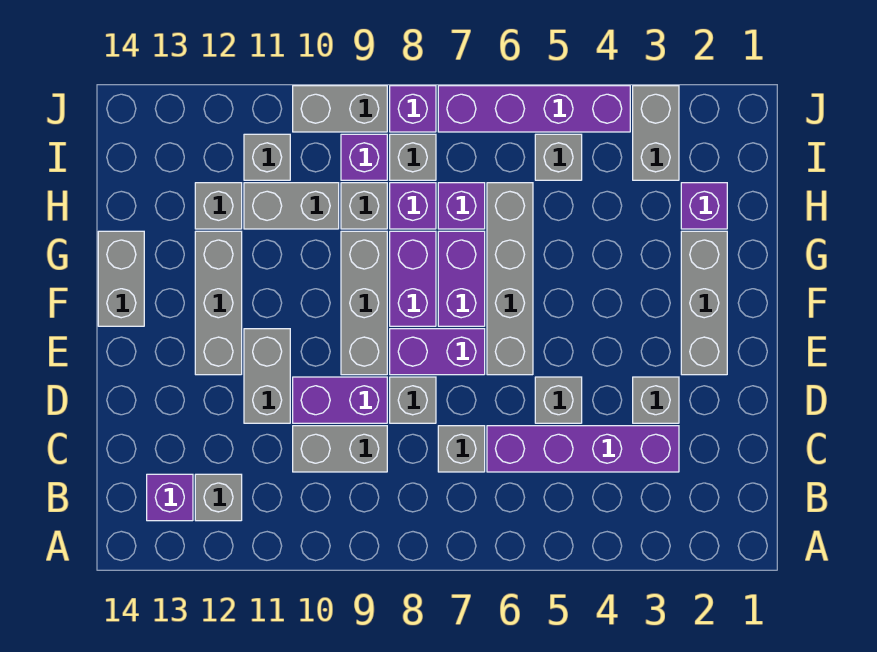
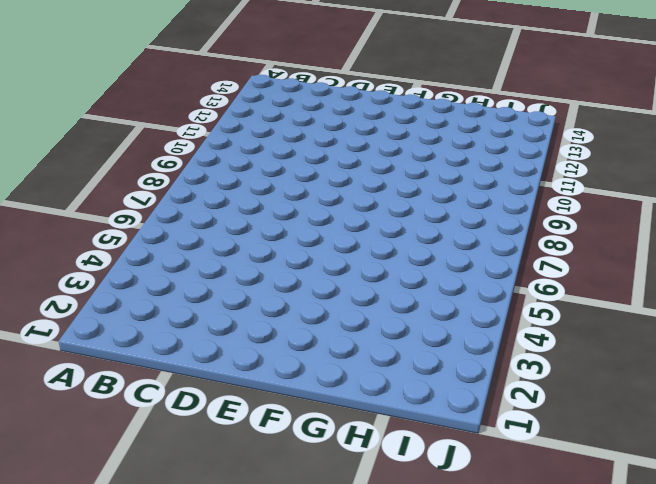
none -> grey 1x1 brick [195,474,242,521]
none -> purple 1x1 brick [147,474,193,521]
none -> purple 1x4 brick [487,426,679,472]
none -> grey 1x1 brick [438,426,485,472]

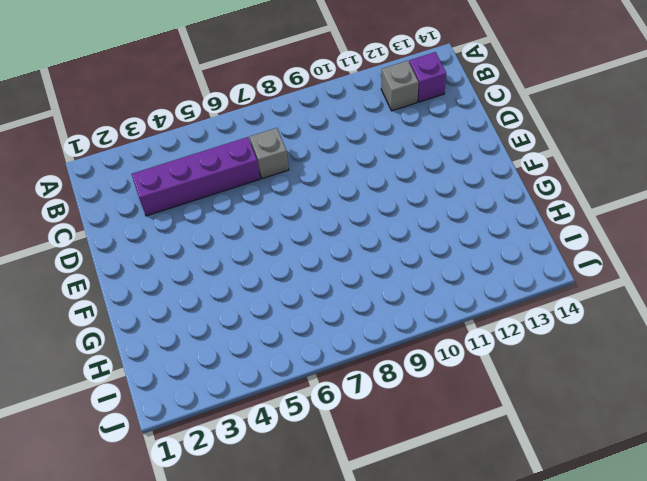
none -> grey 1x2 brick [293,426,387,472]
none -> grey 1x1 brick [633,377,679,423]
none -> grey 1x1 brick [535,377,582,423]
none -> grey 1x1 brick [390,377,436,423]

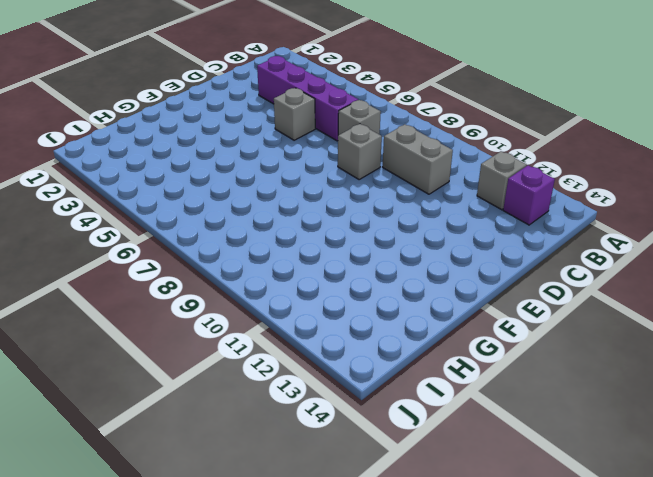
none -> grey 1x1 brick [633,377,679,423]
none -> purple 1x2 brick [293,377,387,423]
none -> grey 1x2 brick [244,329,290,423]
none -> grey 1x3 brick [681,231,727,375]

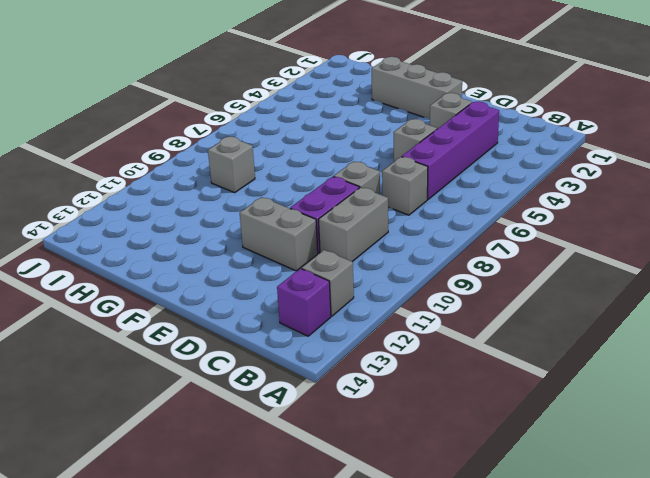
none -> grey 1x4 brick [487,183,533,375]
none -> purple 1x2 brick [390,329,485,375]
none -> grey 1x3 brick [341,231,387,375]
none -> grey 1x3 brick [195,231,242,375]

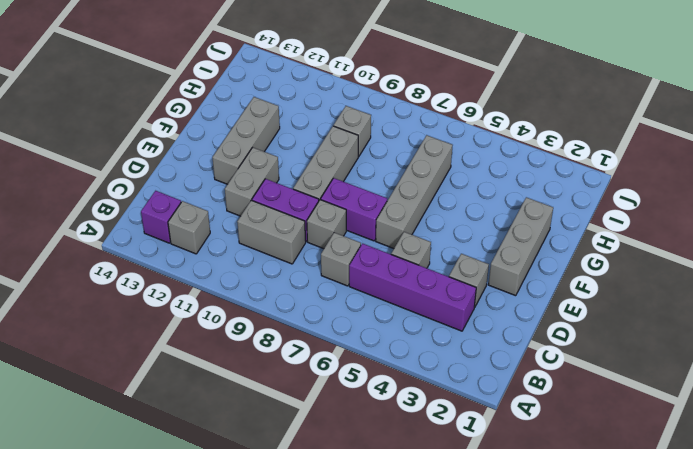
none -> purple 1x2 brick [438,231,485,326]
none -> purple 1x2 brick [390,231,436,326]
none -> grey 1x2 brick [98,231,144,326]
none -> purple 1x1 brick [681,183,727,229]

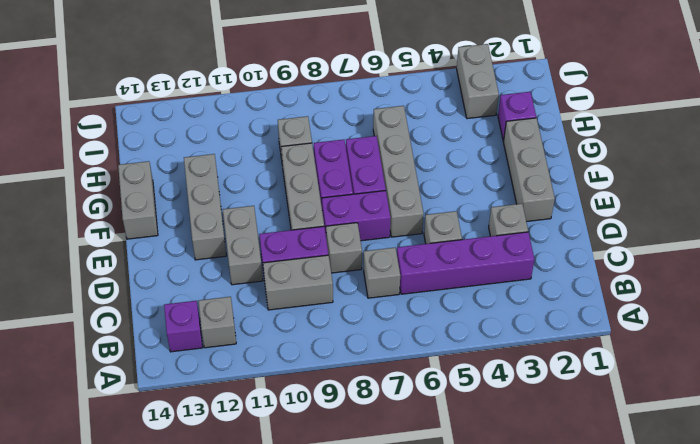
none -> purple 1x1 brick [438,183,485,229]
none -> purple 1x1 brick [390,183,436,229]
none -> grey 1x2 brick [244,183,339,229]
none -> grey 1x1 brick [195,183,242,229]

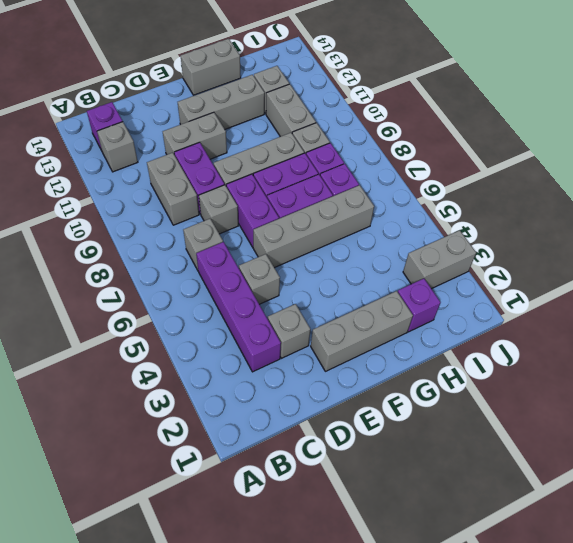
none -> grey 1x1 brick [535,134,582,180]
none -> grey 1x1 brick [390,134,436,180]
none -> purple 1x1 brick [341,134,387,180]
none -> grey 1x1 brick [244,134,290,180]

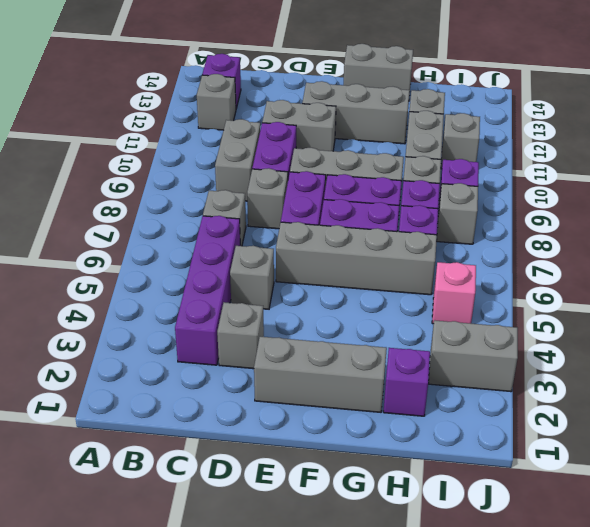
pink 1x1 brick [432,262,476,324] -> grey 1x1 brick [535,134,582,180]
none -> purple 1x4 brick [438,86,630,132]
none -> purple 1x1 brick [390,86,436,132]
none -> grey 1x2 brick [293,86,387,132]

